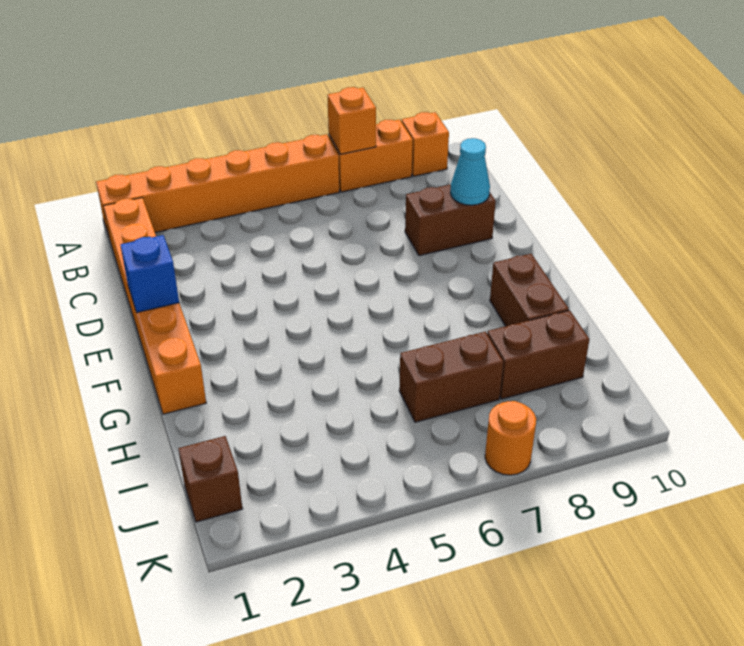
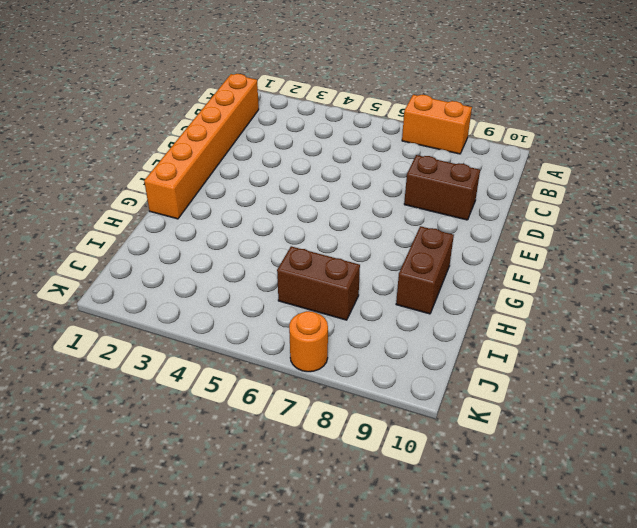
none -> orange 1x6 brick [96,134,339,239]
none -> orange 1x1 brick [402,112,449,176]
none -> brown 1x2 brick [487,310,589,399]

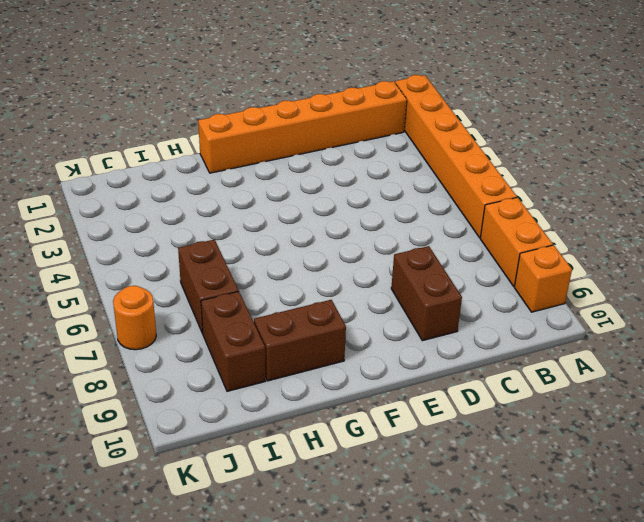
none -> brown 1x1 brick [178,436,242,522]
none -> orange 1x1 brick [328,87,376,154]
none -> cyan 1x1 cone [450,138,490,205]

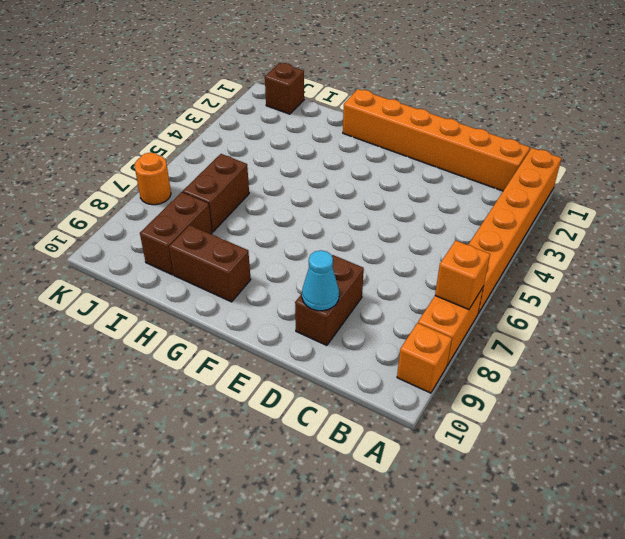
none -> blue 1x1 brick [120,235,179,313]

